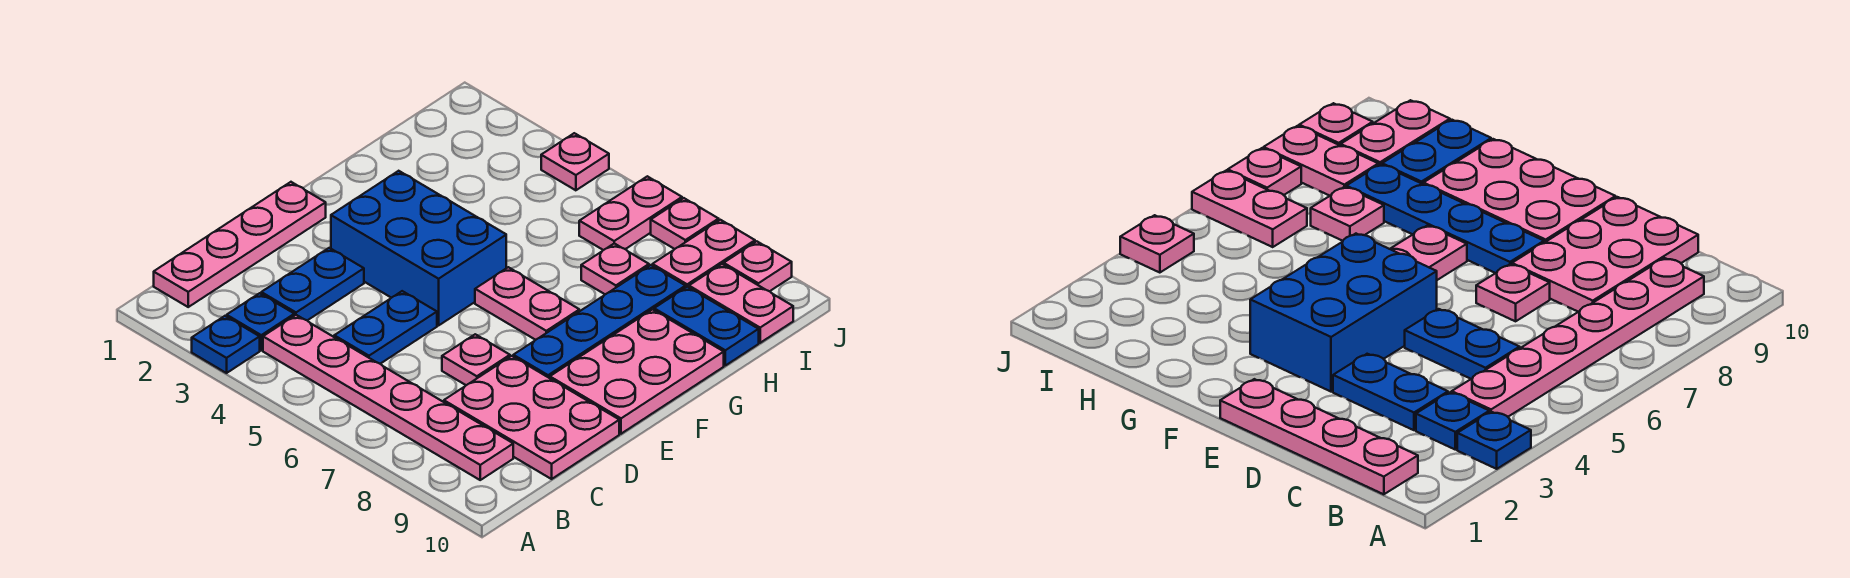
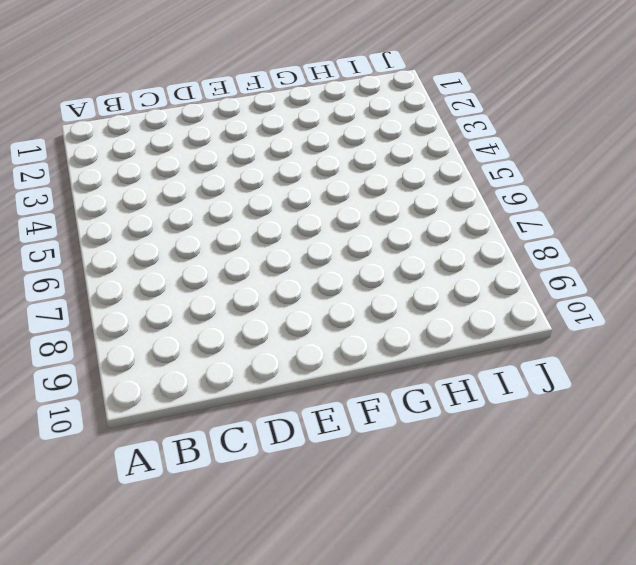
none -> blue 1x1 plate [192,316,260,373]
none -> pink 1x4 plate [154,182,326,307]
none -> blue 1x1 plate [227,293,294,350]

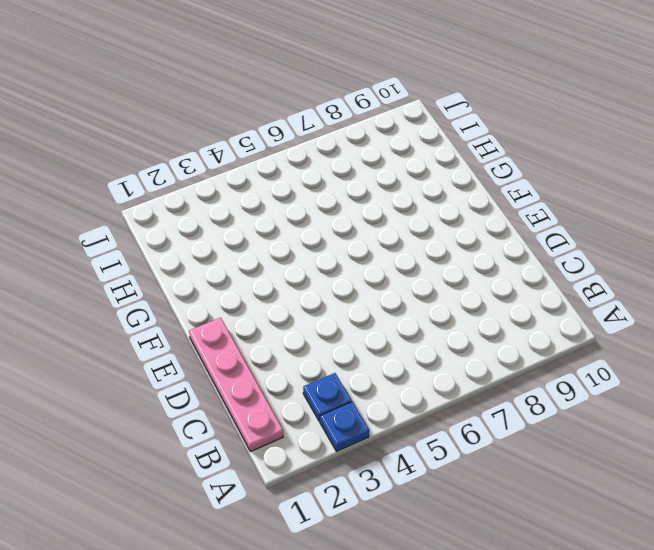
none -> pink 1x6 plate [263,315,513,480]
none -> blue 1x2 plate [261,248,364,321]
none -> blue 1x2 plate [334,291,437,364]

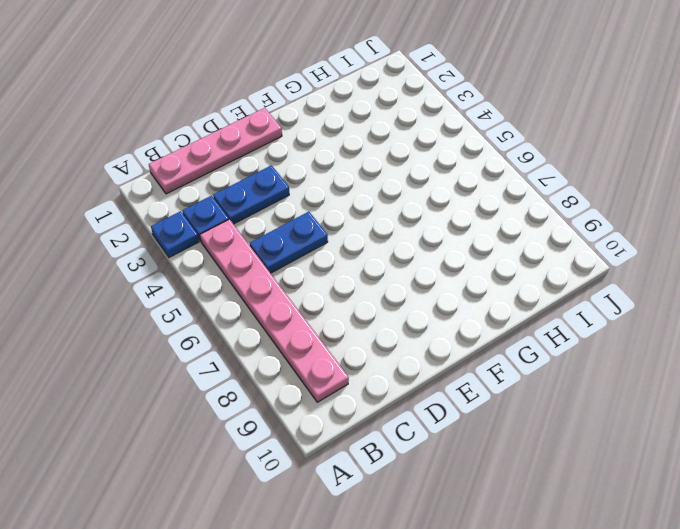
none -> pink 2x3 plate [444,356,619,479]
none -> pink 1x1 plate [442,334,510,385]
none -> blue 2x3 brick [331,171,506,325]

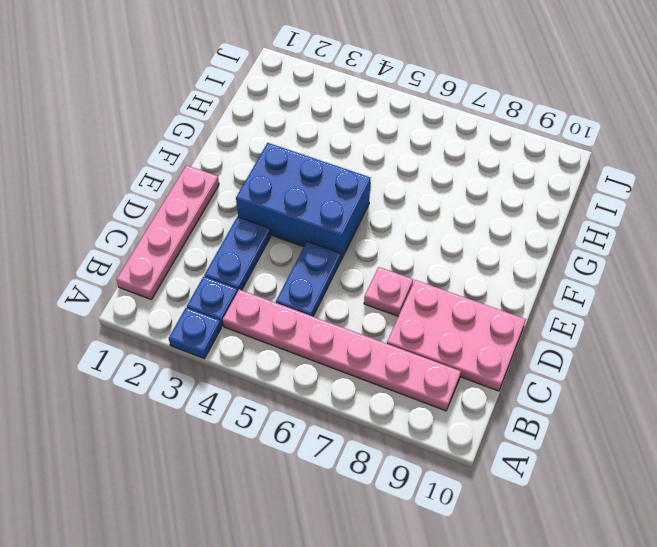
none -> blue 1x4 plate [513,265,686,378]
none -> pink 2x3 plate [550,310,724,434]
none -> pink 1x2 plate [475,267,579,340]

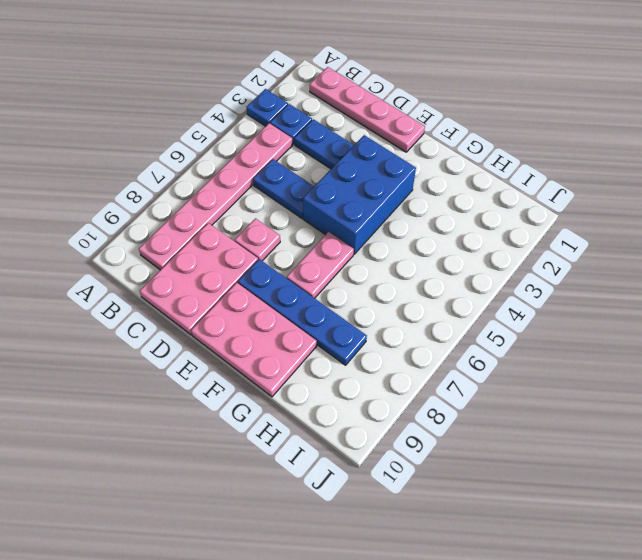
none -> pink 1x1 plate [581,243,649,294]
none -> blue 1x2 plate [654,287,759,365]
none -> pink 1x2 plate [579,176,682,250]

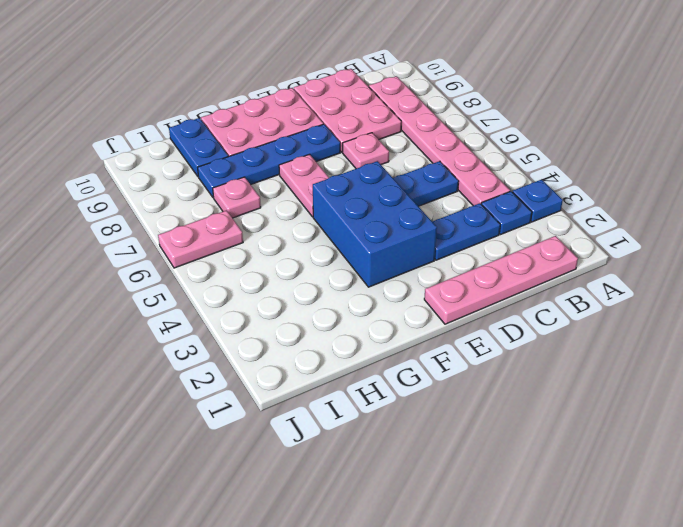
none -> pink 1x2 plate [652,220,755,287]
none -> pink 1x2 plate [689,264,793,343]
none -> pink 1x1 plate [541,133,609,190]

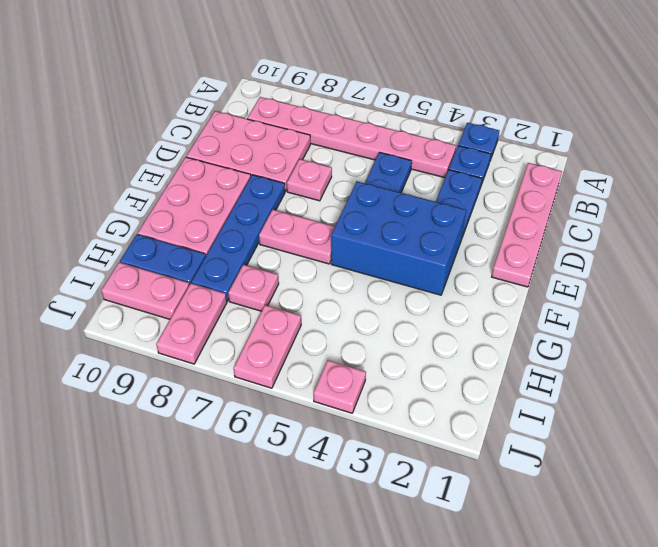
none -> pink 1x1 plate [651,198,719,249]
none -> pink 1x1 plate [724,241,792,291]

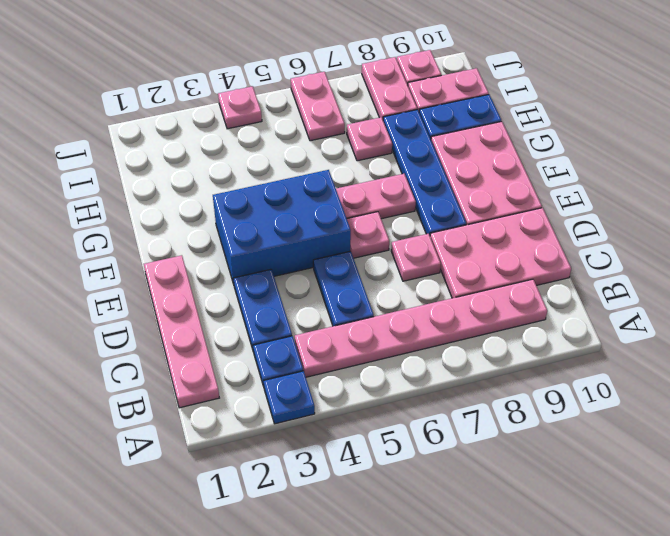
pink 1x1 plate [347,212,389,258] -> pink 1x1 plate moved to [651,198,719,249]

